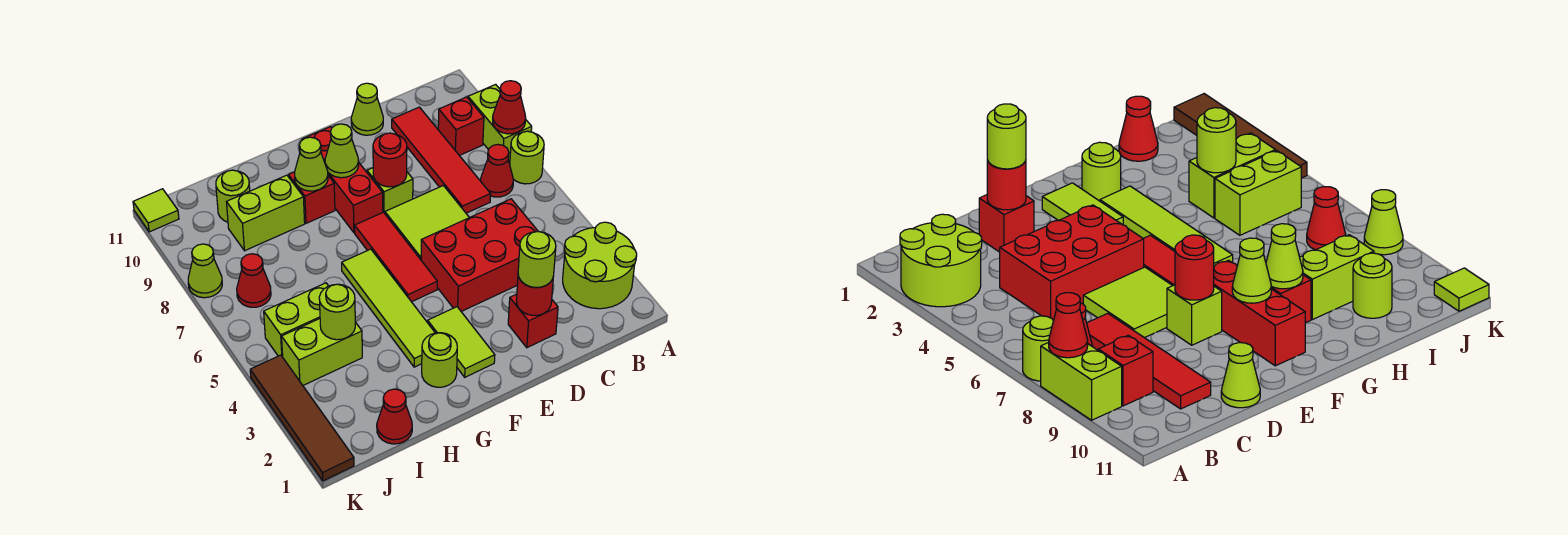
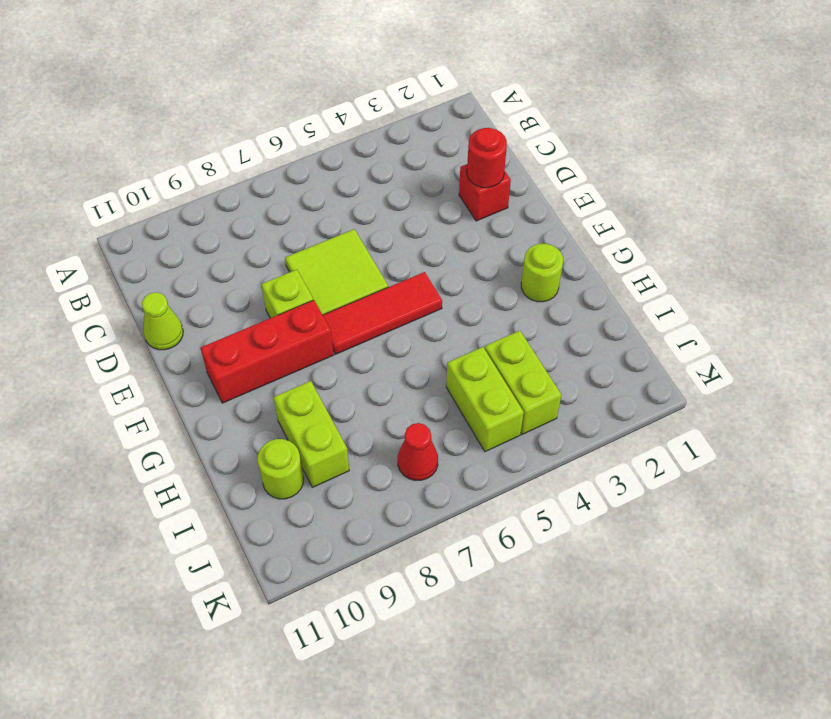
none -> lime 2x2 round brick [563,222,637,309]
none -> lime 1x1 round brick [510,131,544,184]
none -> lime 1x2 brick [468,84,532,163]
none -> red 1x1 cone [480,145,513,197]

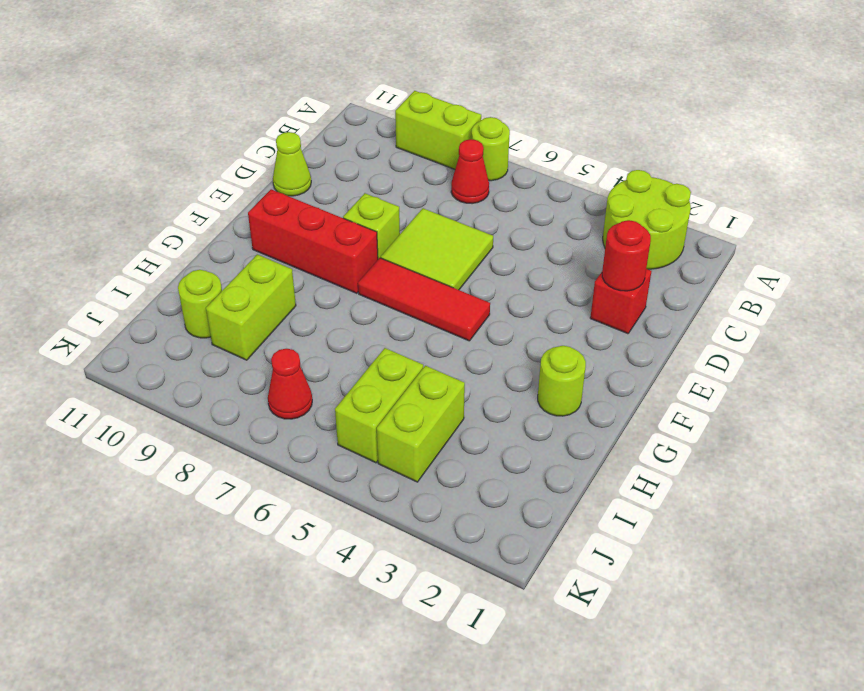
none -> red 1x1 brick [438,97,484,156]
none -> red 2x3 brick [421,199,538,311]
none -> red 1x4 tile [392,107,491,213]
none -> lime 1x2 tile [428,307,495,377]

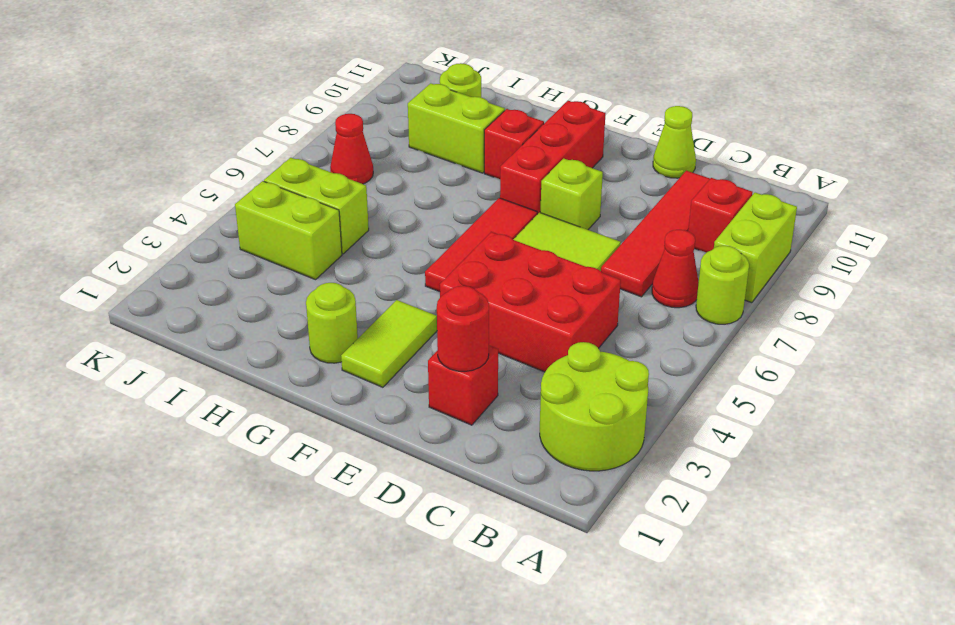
none -> lime 1x4 tile [342,249,435,367]
none -> red 1x1 cone [377,389,412,444]
none -> brown 1x4 tile [250,355,354,481]
none -> lime 1x1 cone [188,244,222,298]

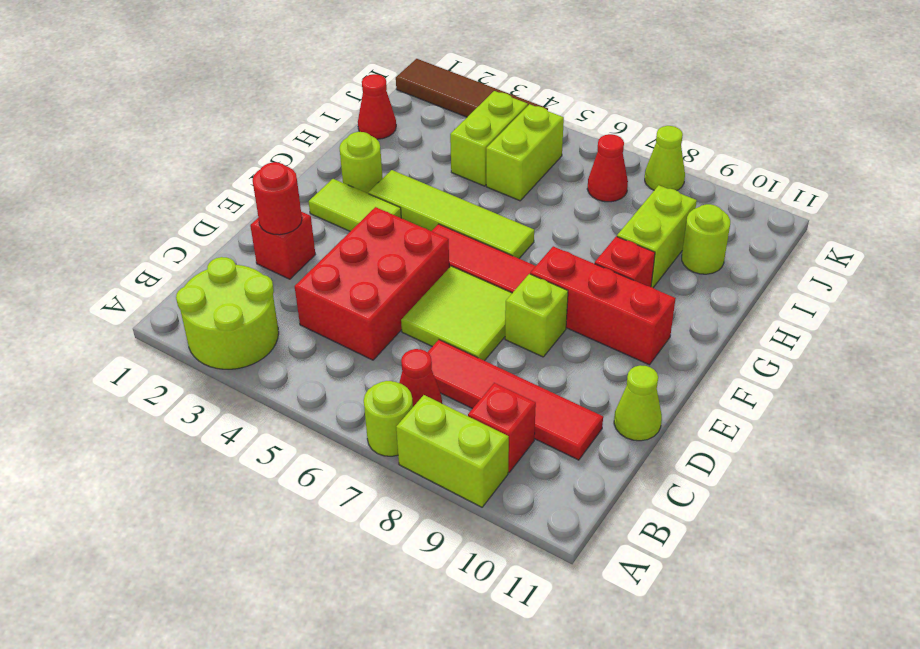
none -> lime 1x1 tile [133,189,179,232]
none -> red 1x1 cone [493,81,526,134]
none -> red 1x1 round brick [373,133,407,187]
none -> lime 1x1 cone [325,124,359,178]

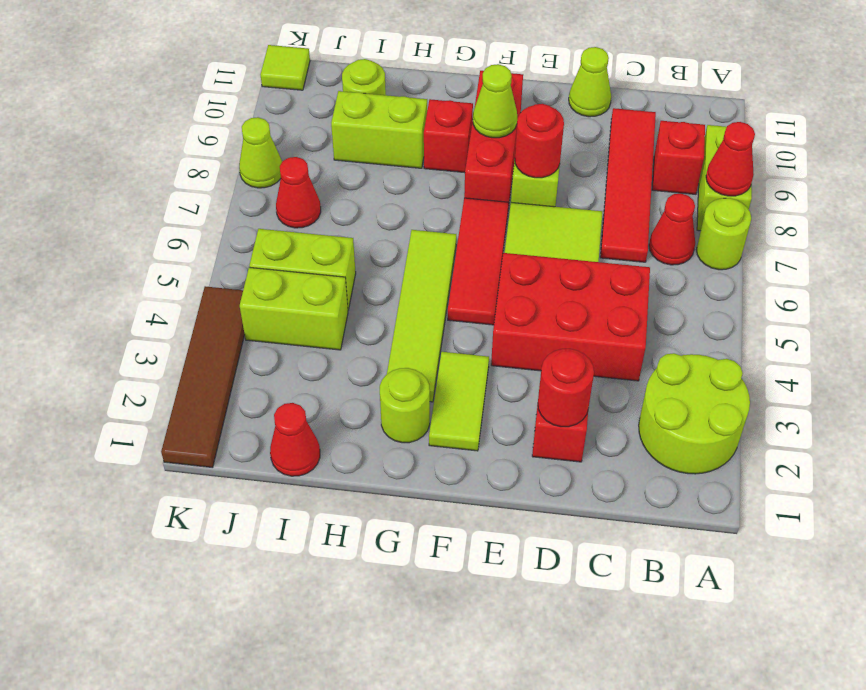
none -> lime 1x1 cone [294,137,328,191]
none -> lime 1x1 round brick [319,284,355,340]
none -> lime 1x1 round brick [518,232,556,288]

